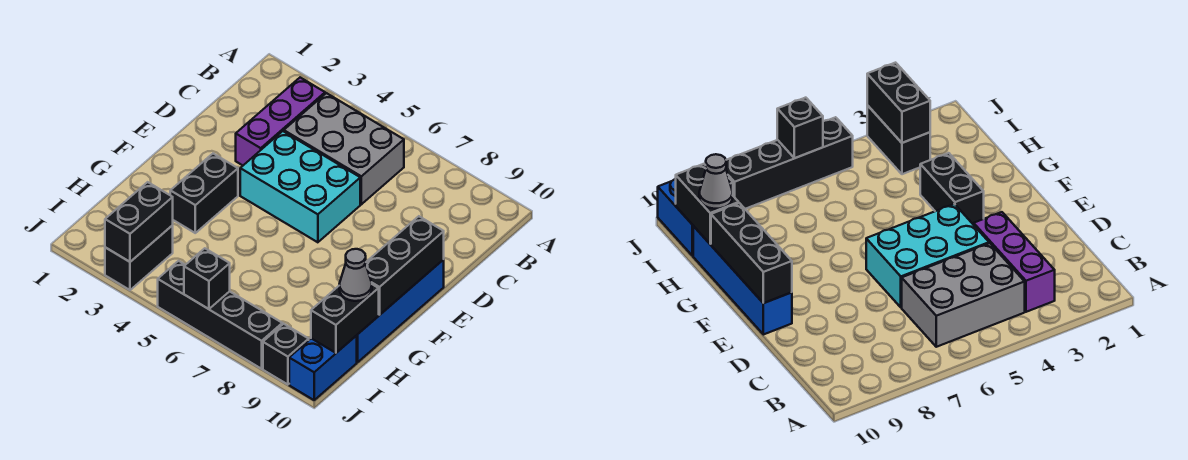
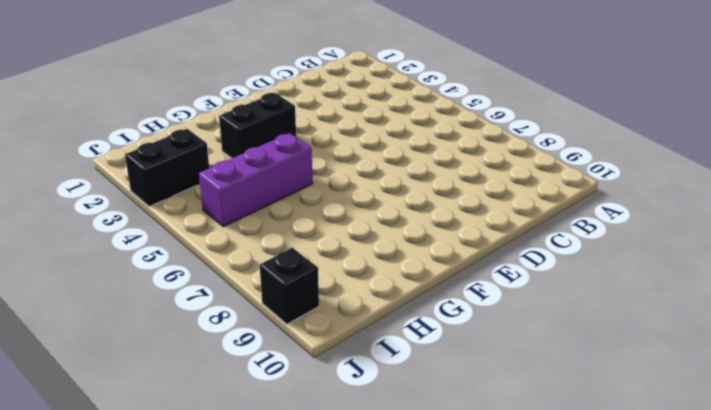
purple 1x3 brick [199,133,313,226] -> purple 1x3 brick moved to [236,78,325,165]
none -> grey 2x3 brick [284,93,404,204]
none -> cyan 2x3 brick [240,131,360,242]
none -> blue 1x4 brick [356,260,444,362]

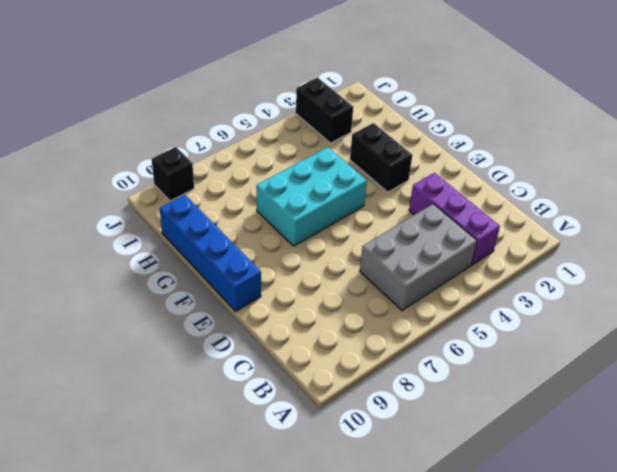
cyan 2x3 brick [256,147,367,246] -> cyan 2x3 brick moved to [240,131,360,242]
none -> blue 1x2 brick [289,336,357,400]
none -> black 1x4 brick [158,261,282,369]
none -> black 1x3 brick [366,216,444,315]

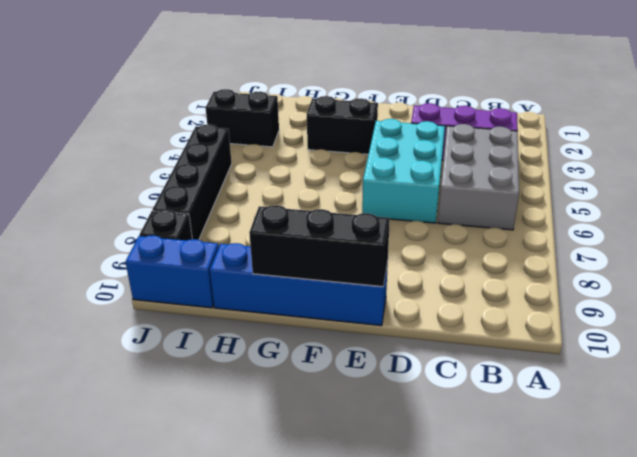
none -> black 1x2 brick [311,284,379,353]
none -> black 1x2 brick [105,182,173,262]
none -> black 1x1 brick [184,248,230,309]

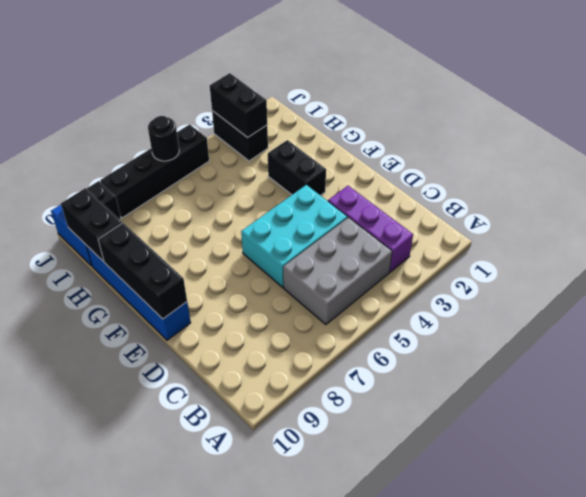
black 1x1 round brick [148,116,179,161] -> black 1x1 brick [184,248,230,309]
none -> grey 1x1 cone [339,249,372,301]

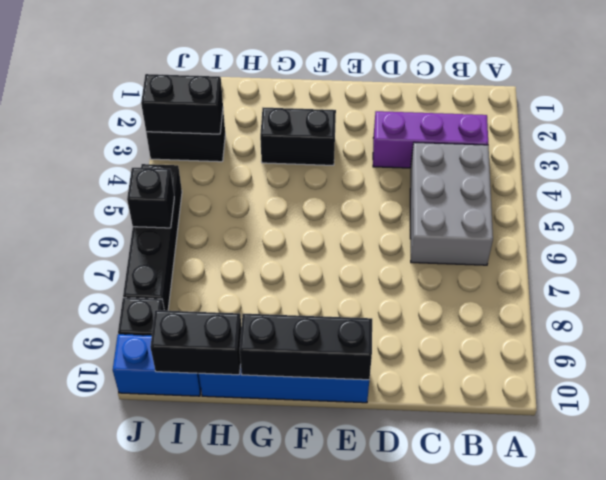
none -> cyan 2x3 brick [240,131,360,242]
none -> grey 1x1 cone [339,249,372,301]

